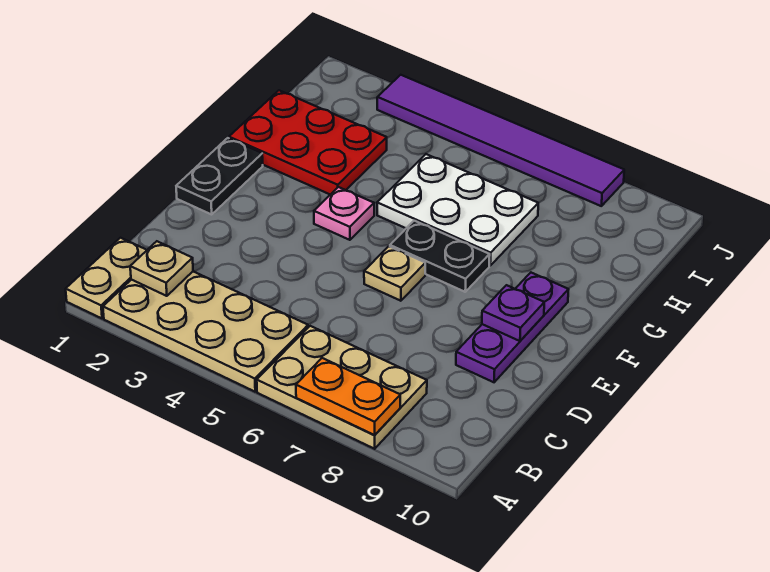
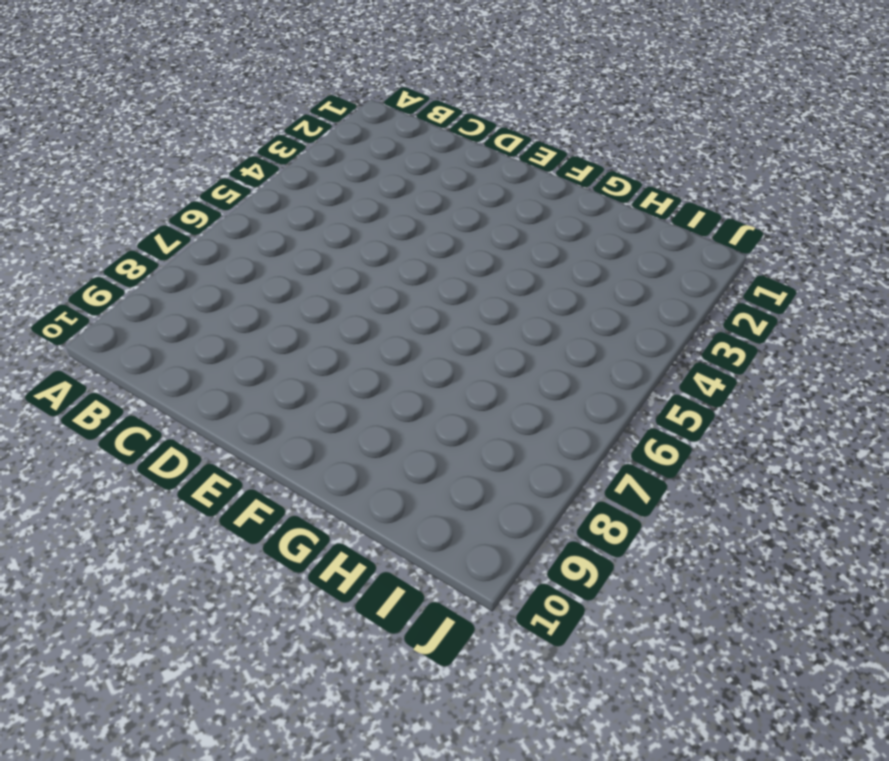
none -> tan 1x2 plate [66,238,147,318]
none -> tan 2x4 plate [103,271,308,392]
none -> tan 2x3 plate [257,326,427,449]

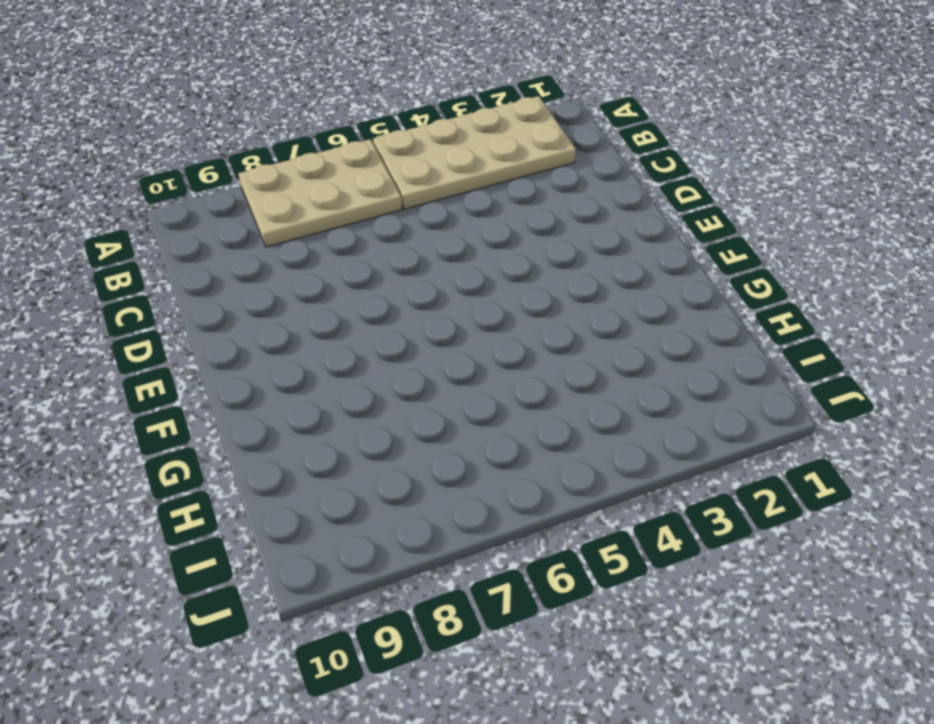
none -> tan 1x2 plate [66,238,147,318]
none -> purple 1x3 plate [456,273,569,382]
none -> black 1x2 plate [176,138,263,214]

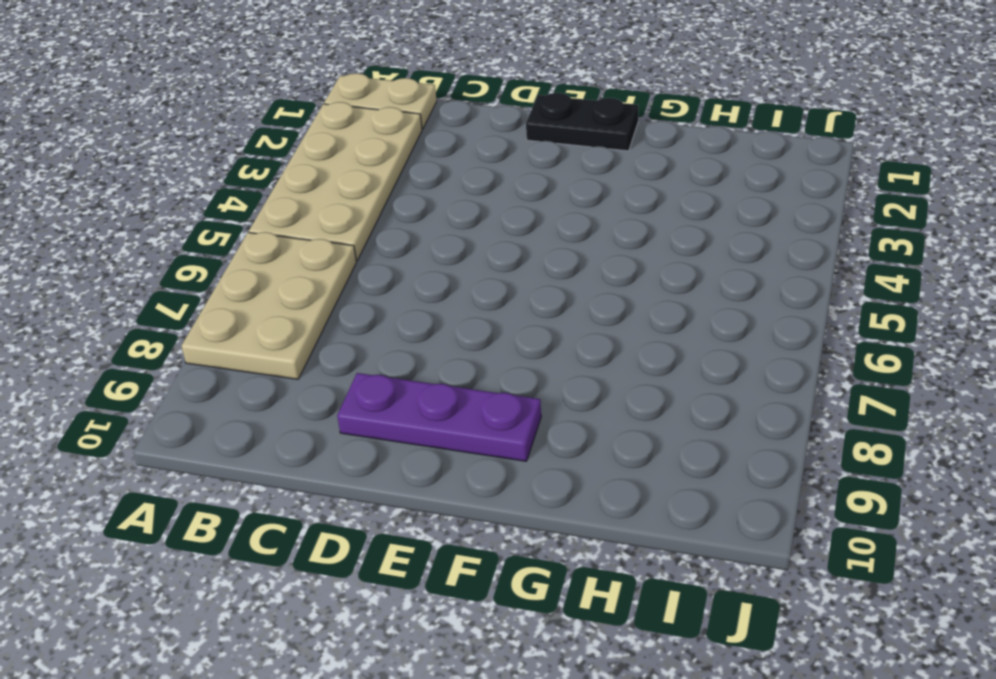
none -> tan 1x1 plate [364,246,425,301]
none -> pink 1x1 plate [314,187,374,240]
none -> black 1x2 plate [390,221,490,292]

